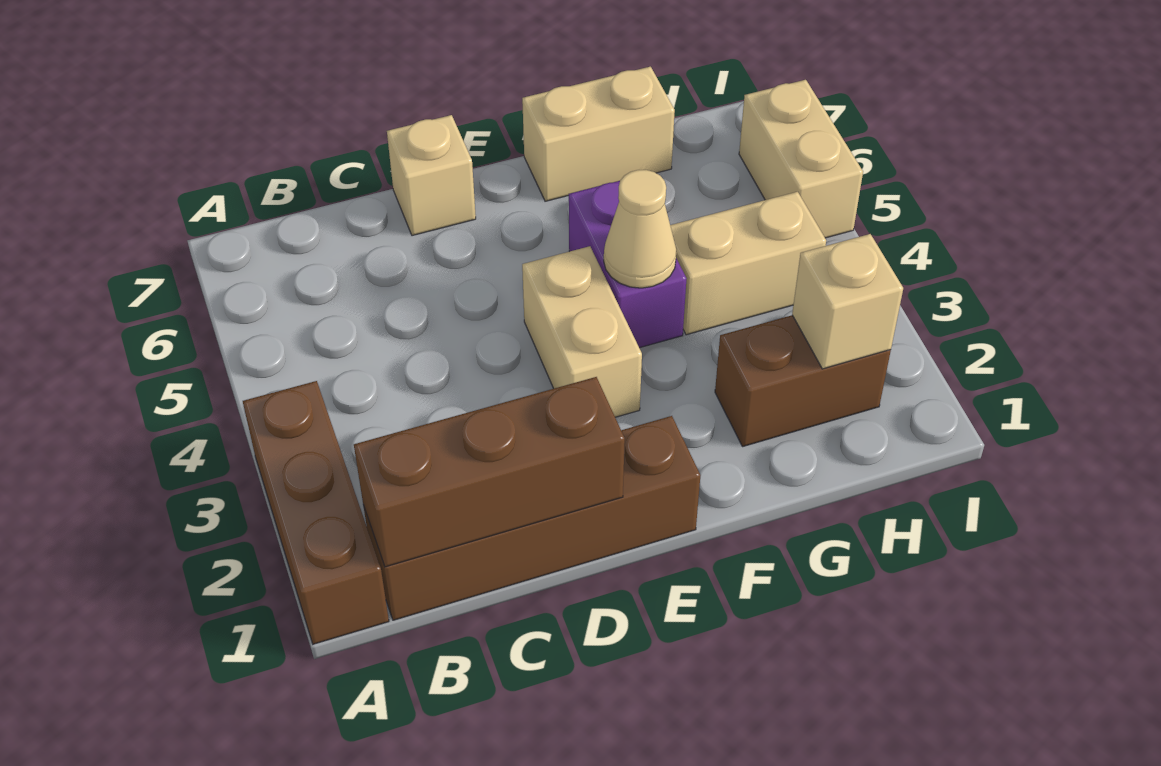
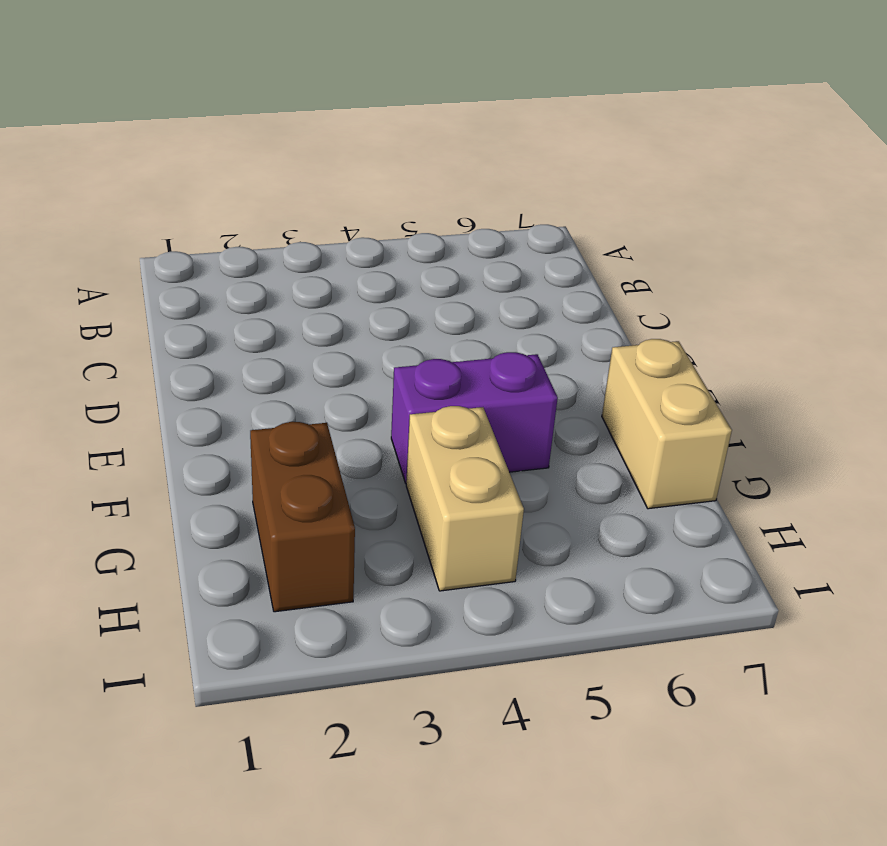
none -> brown 1x3 brick [243,381,389,644]
none -> brown 1x4 brick [363,416,700,620]
none -> tan 1x1 brick [387,115,476,236]

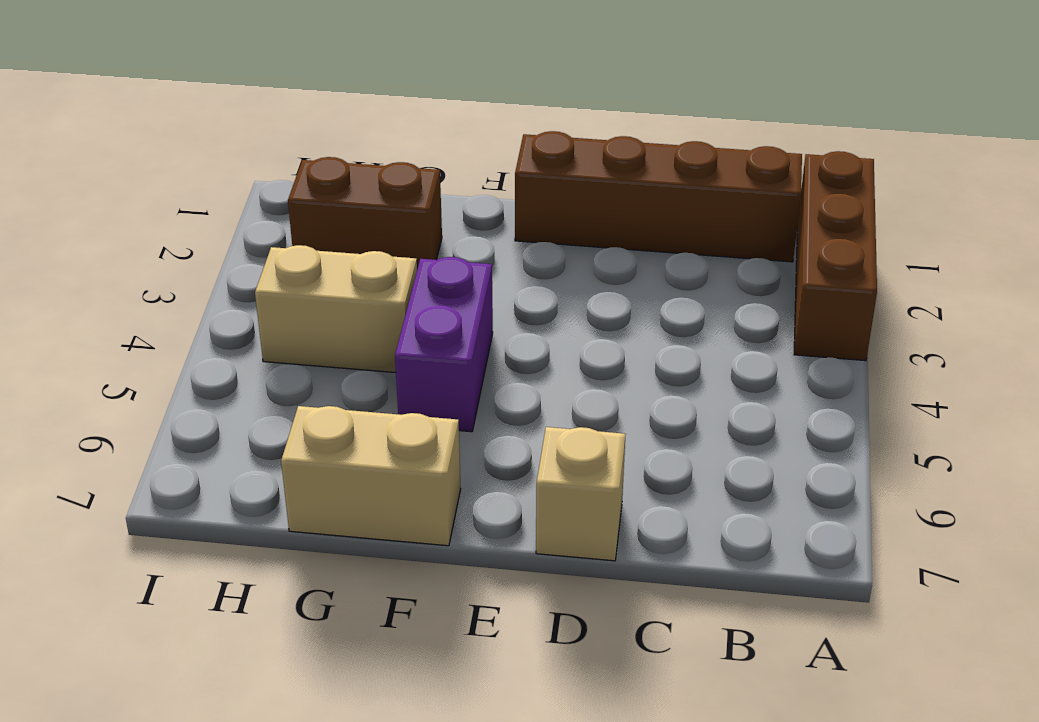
none -> tan 1x2 brick [522,246,642,417]
none -> tan 1x2 brick [739,80,863,238]
none -> brown 1x3 brick [354,377,625,567]

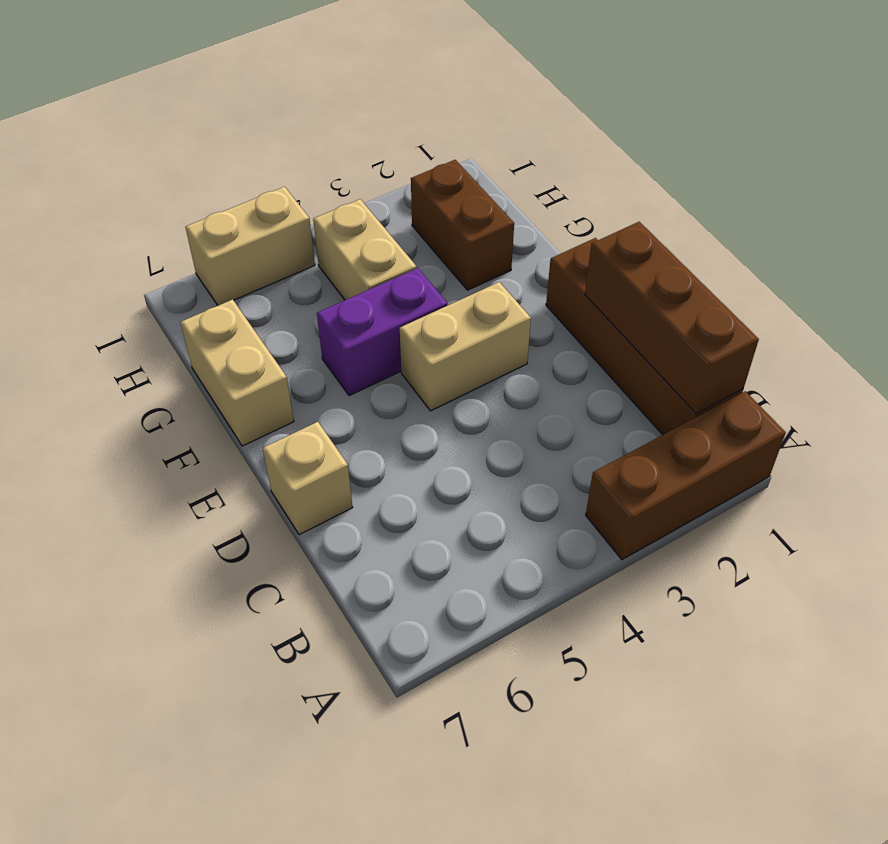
none -> tan 1x1 cone [604,170,676,288]
none -> tan 1x1 brick [792,234,903,369]

